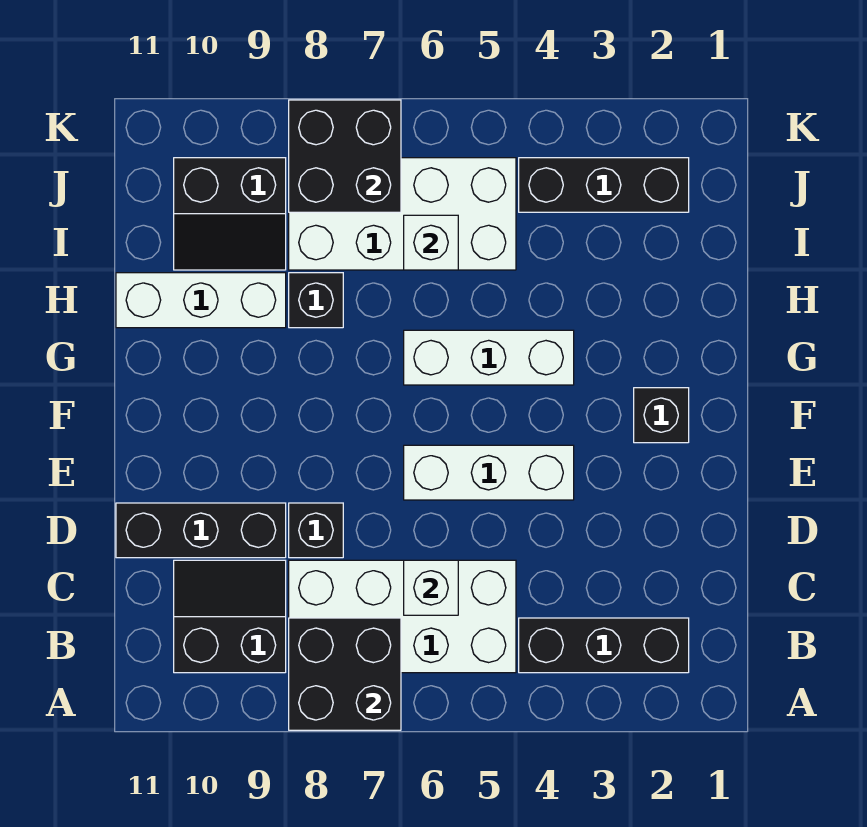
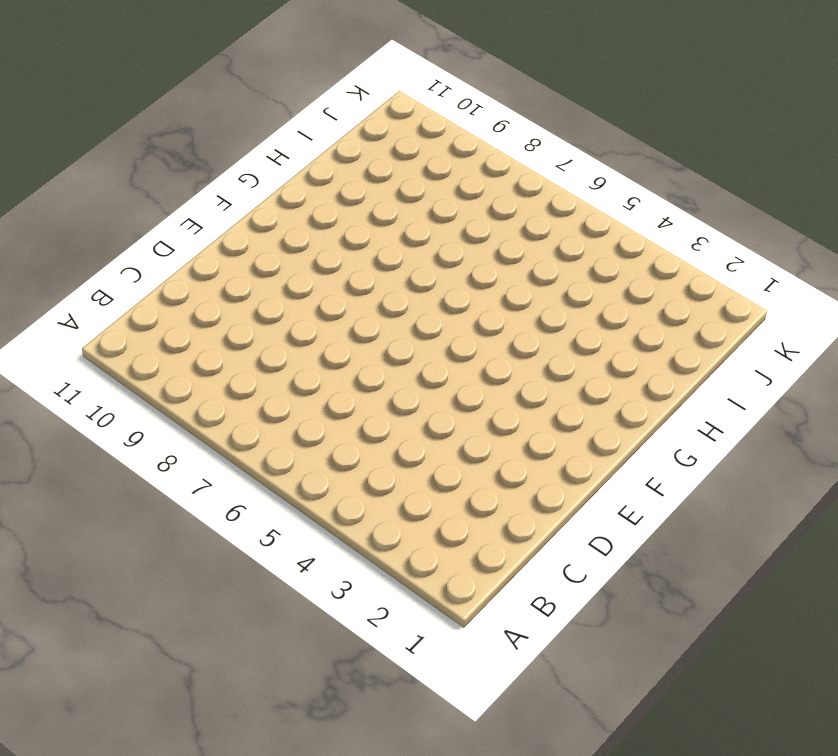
none -> black 1x3 brick [519,618,689,673]
none -> white 2x4 brick [289,560,516,673]
none -> black 2x2 slope [174,560,286,673]

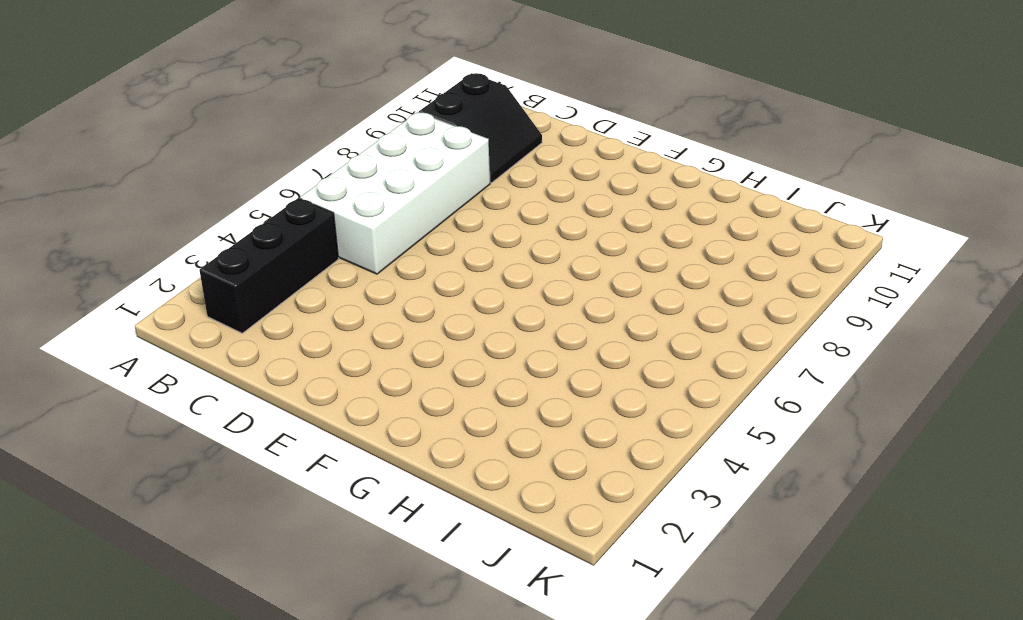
none -> black 1x1 brick [289,503,343,558]
none -> black 1x3 brick [116,503,286,558]
none -> white 1x3 brick [404,445,574,500]

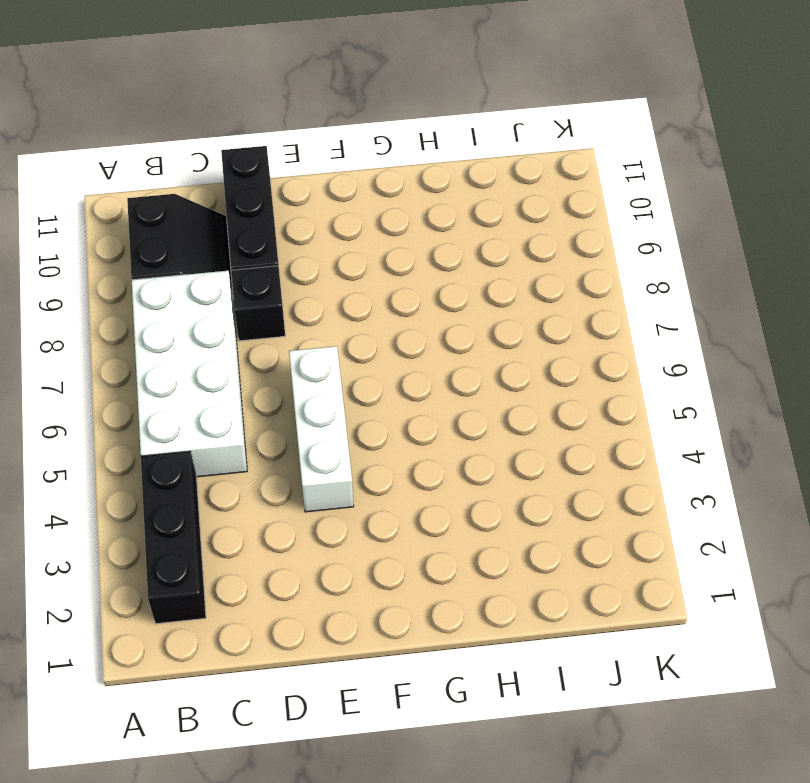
none -> black 1x1 brick [634,388,689,443]
none -> white 1x3 brick [404,330,574,385]
none -> black 1x1 brick [289,273,343,328]

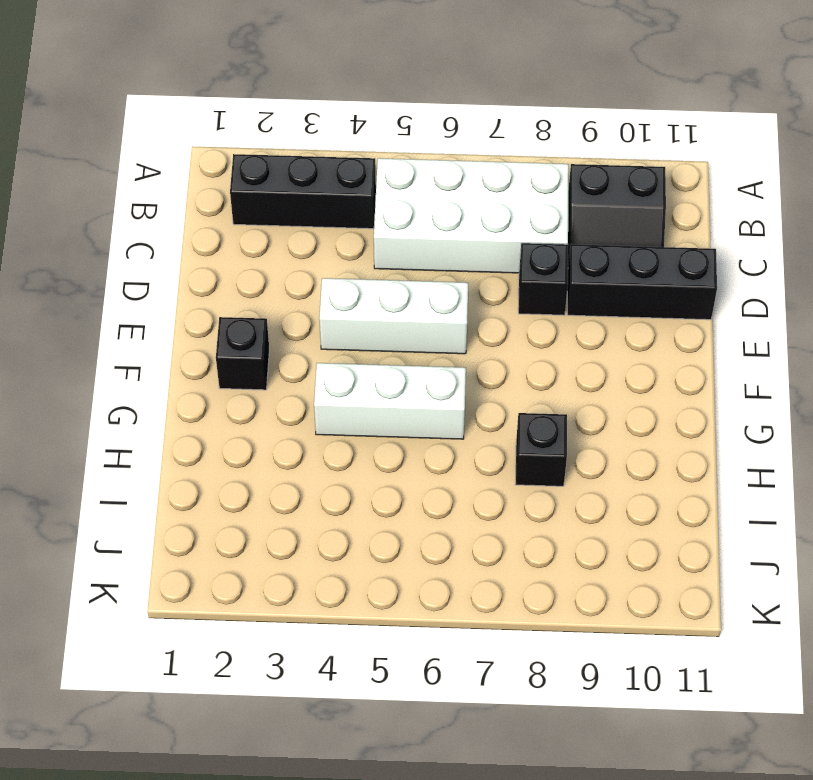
none -> white 1x3 brick [116,273,286,328]
none -> white 2x4 brick [289,158,516,270]
none -> black 2x2 slope [174,158,286,270]

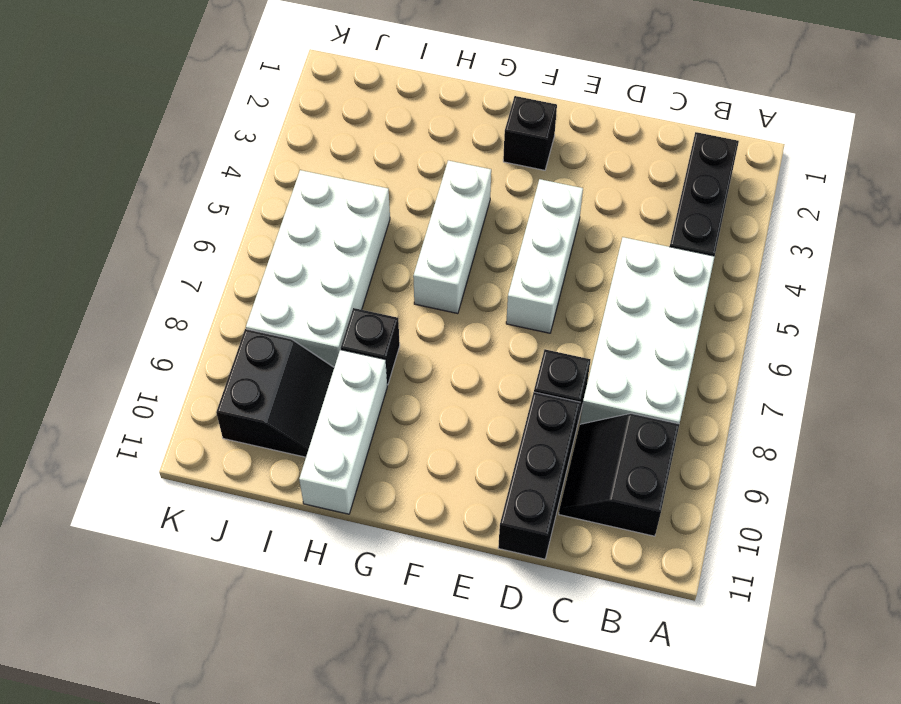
none -> black 1x3 brick [519,158,689,212]
none -> black 2x2 brick [289,618,401,730]
none -> white 1x1 brick [404,560,458,615]

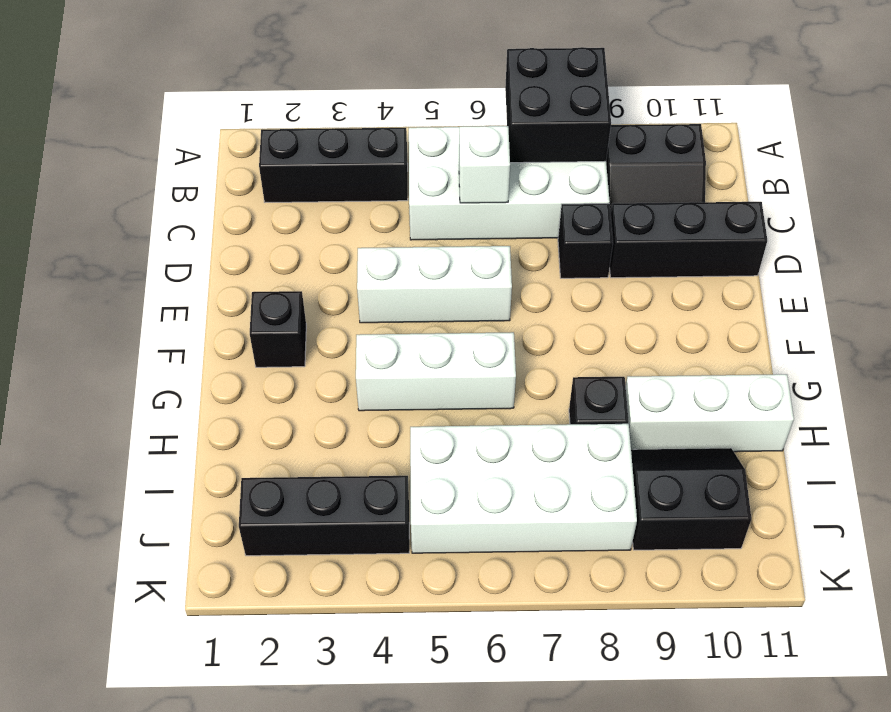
none -> white 1x1 brick [404,215,458,270]
none -> black 2x2 brick [289,100,401,212]

